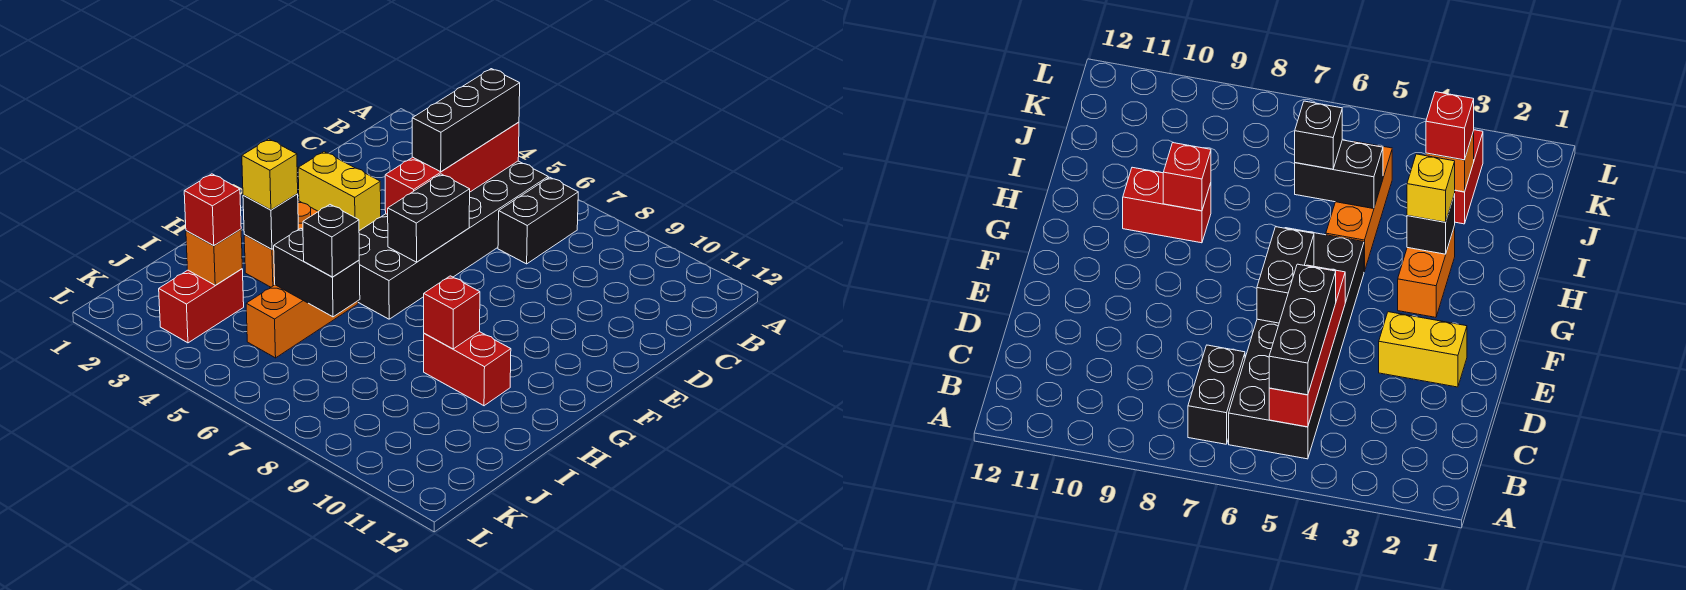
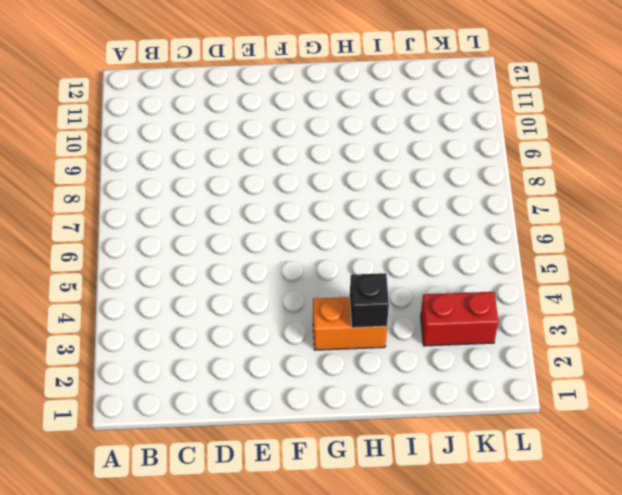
none -> black 2x6 brick [358,161,548,319]
none -> black 1x2 brick [498,177,578,264]
none -> yellow 1x2 brick [298,152,381,231]

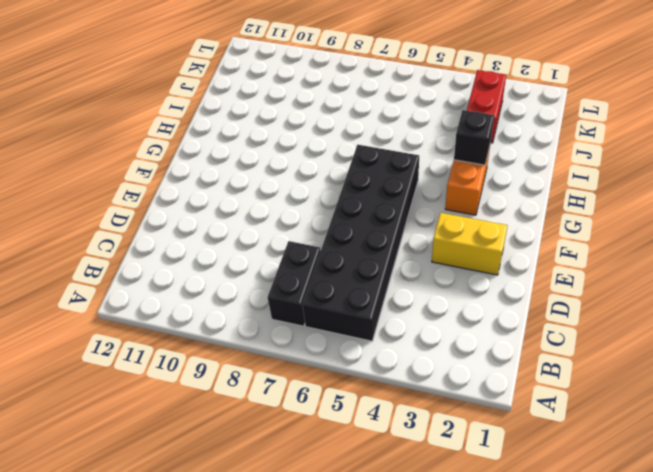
none -> orange 1x3 brick [246,285,358,358]
none -> red 1x2 brick [424,332,511,406]
none -> red 1x4 brick [385,122,519,215]

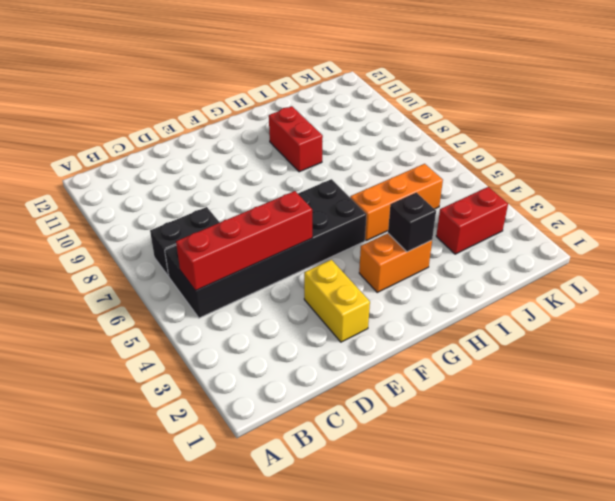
none -> black 1x2 brick [388,174,470,262]
none -> red 1x1 brick [424,276,480,349]
none -> black 1x2 brick [274,228,360,317]

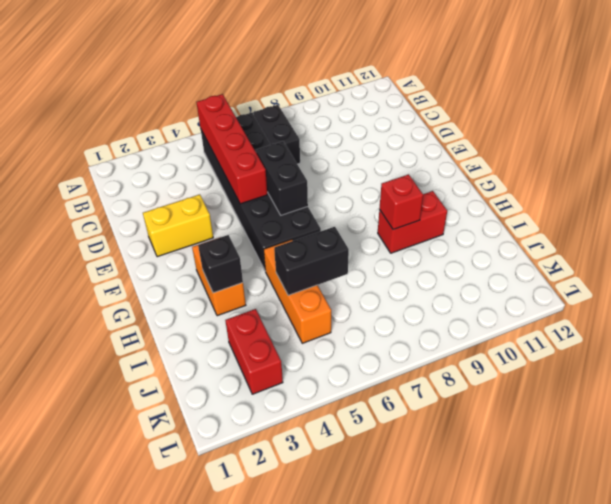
none -> orange 1x1 brick [186,229,242,285]
none -> black 1x3 brick [412,69,520,172]
none -> yellow 1x1 brick [242,139,298,210]

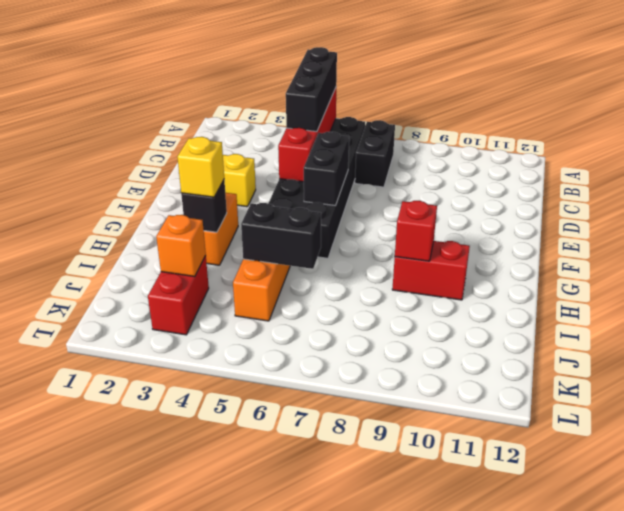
none -> black 1x1 brick [303,205,359,277]
none -> red 1x1 brick [184,174,241,246]

